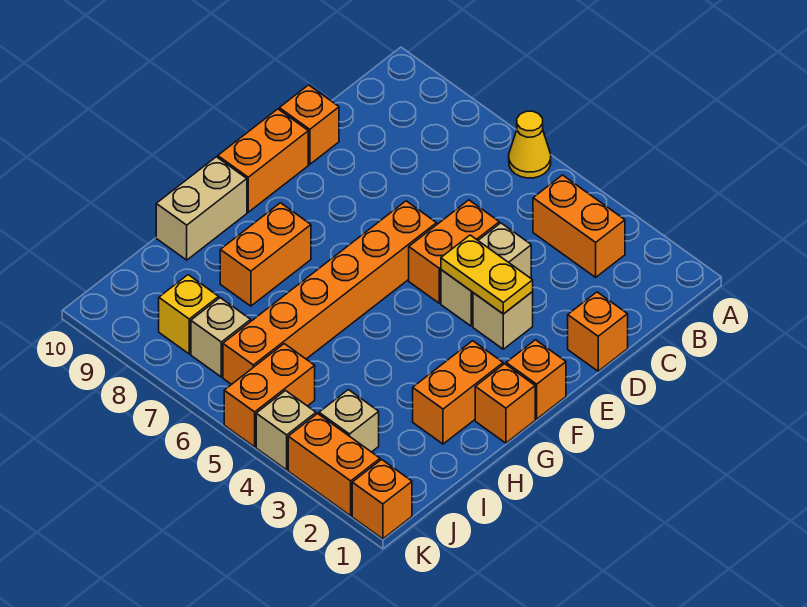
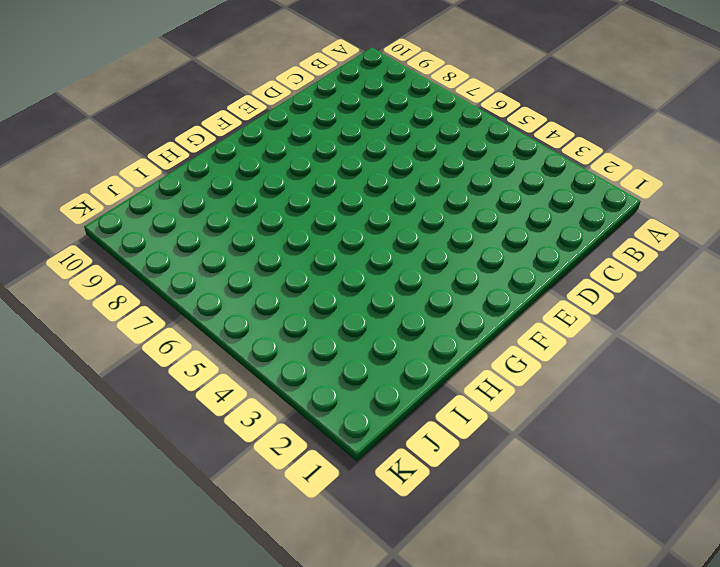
none -> yellow 1x1 cone [509,111,551,178]
none -> orange 1x2 brick [533,175,625,277]
none -> orange 1x1 brick [568,292,628,371]

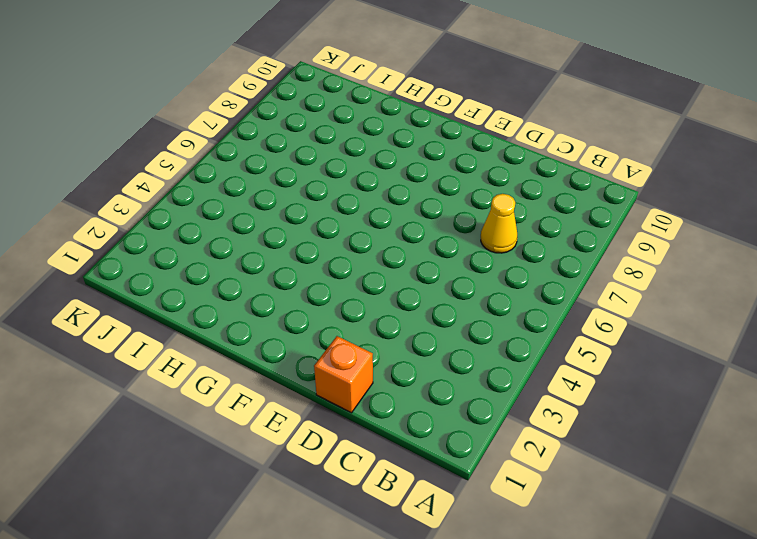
yellow 1x1 cone [481,194,517,253] -> yellow 1x1 cone moved to [509,111,551,178]
none -> orange 1x2 brick [533,175,625,277]
none -> tan 1x2 brick [441,223,531,326]
none -> orange 1x2 brick [409,200,499,303]

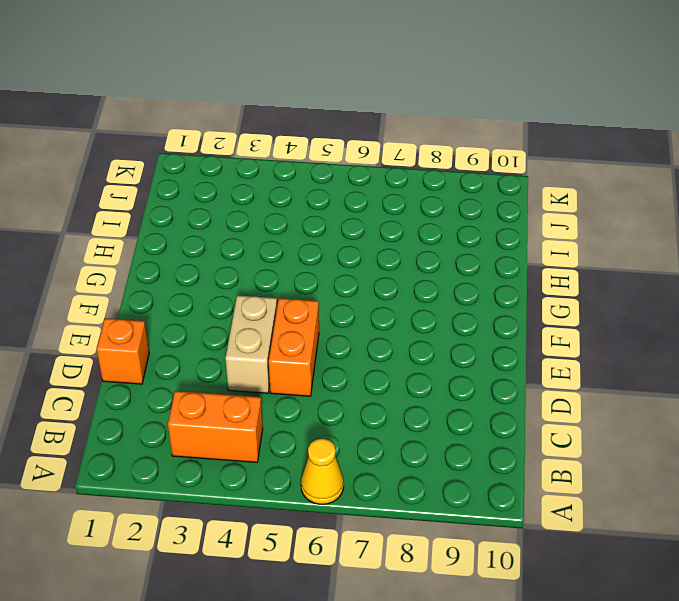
none -> orange 1x1 brick [279,85,339,164]
none -> tan 1x1 brick [473,292,533,349]
none -> orange 1x6 brick [223,201,437,385]

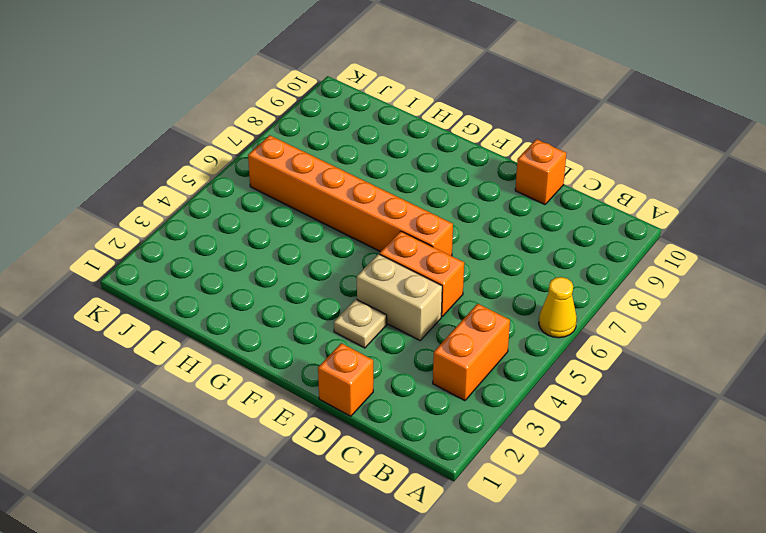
tan 1x1 plate [334,299,387,348] -> tan 1x1 brick [473,292,533,349]
none -> orange 1x2 brick [218,109,308,212]
none -> orange 1x1 brick [506,340,566,419]
none -> orange 1x1 brick [475,364,535,443]

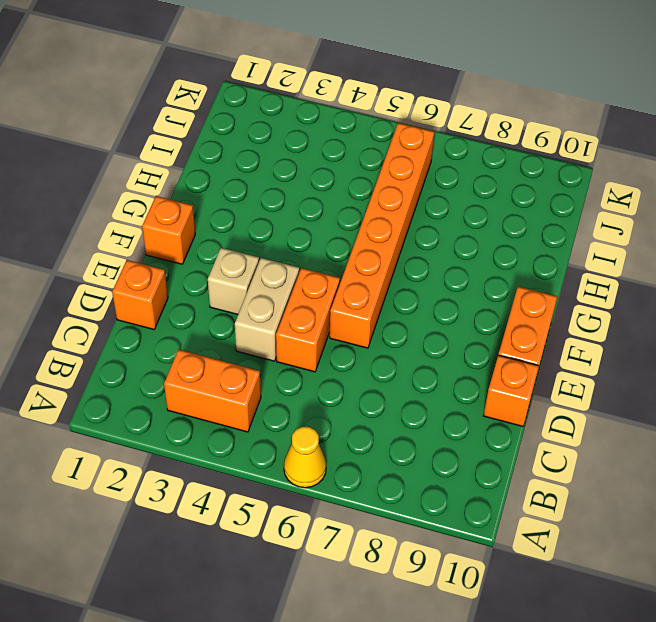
none -> orange 1x1 brick [475,364,535,443]
none -> orange 1x2 brick [413,341,503,444]
none -> orange 1x2 brick [220,203,311,306]

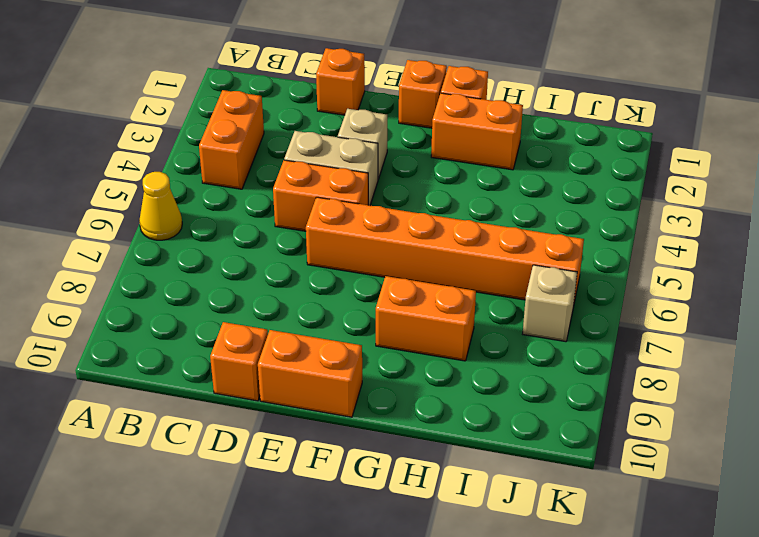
none -> tan 1x2 brick [156,157,247,260]
none -> tan 1x1 brick [319,390,379,452]
none -> orange 1x2 brick [224,344,315,447]

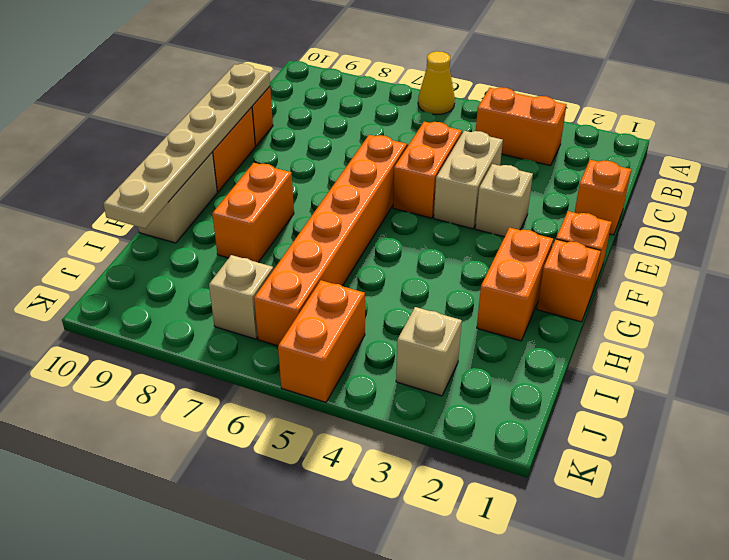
tan 1x6 plate [103,64,270,228] -> none
none -> yellow 1x1 brick [159,275,219,354]
none -> orange 1x1 brick [352,460,412,539]
none -> orange 1x2 brick [288,414,380,516]

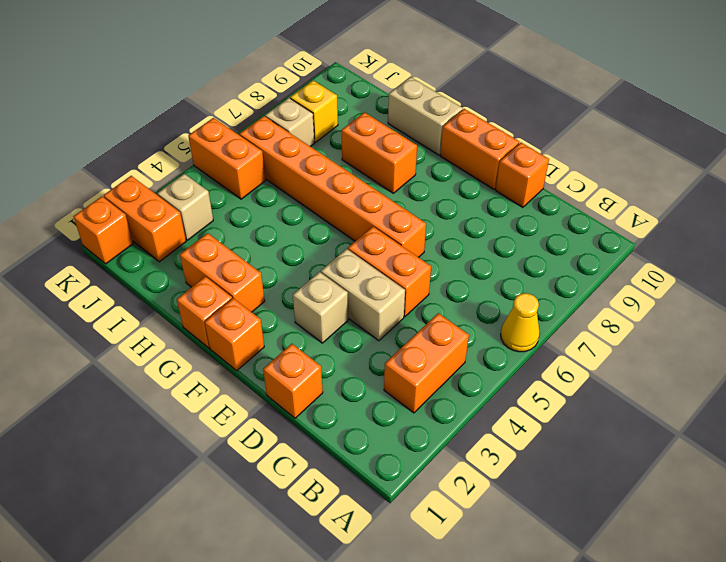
orange 1x2 brick [104,176,186,262] -> orange 1x2 brick turned to [288,414,380,516]
none -> tan 1x1 brick [256,391,316,470]
none -> yellow 1x2 plate [441,235,533,314]

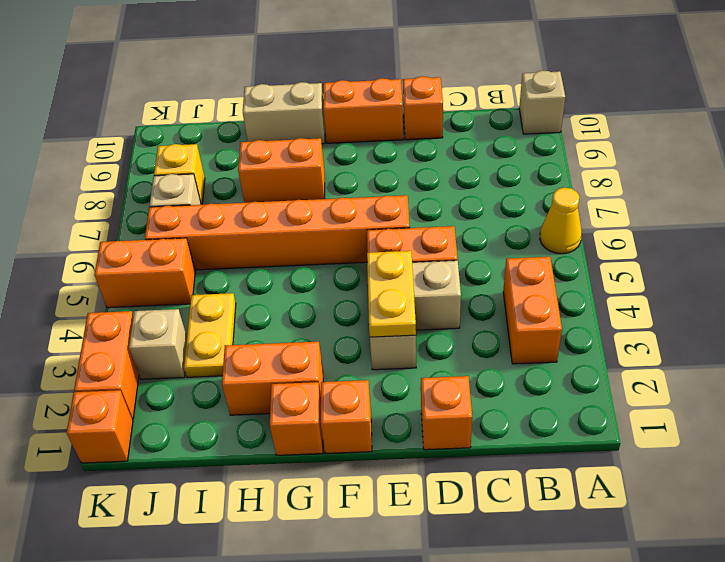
tan 1x1 brick [519,71,565,134] -> tan 1x1 brick moved to [256,391,316,470]
yellow 1x2 plate [184,293,236,377] -> none

